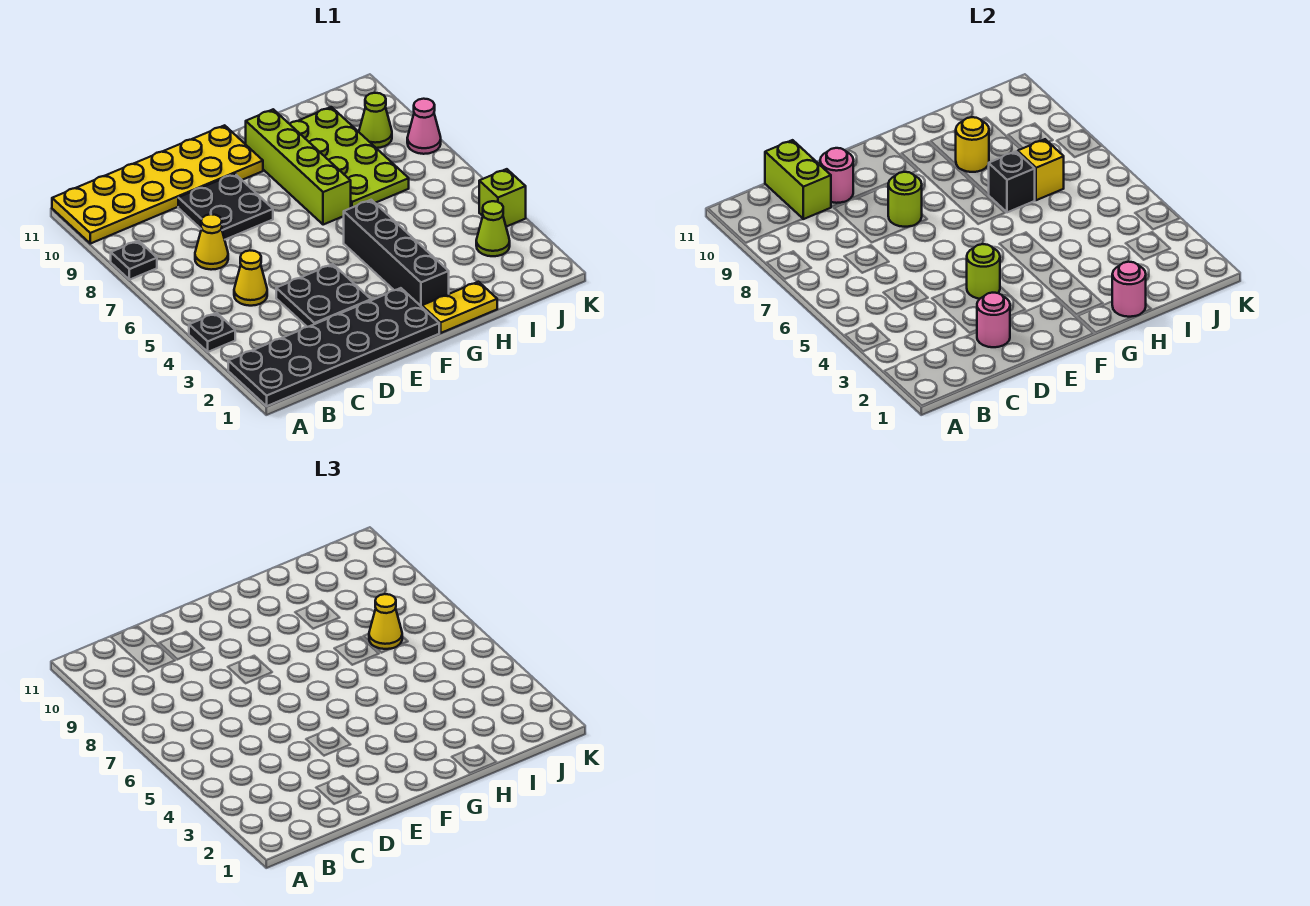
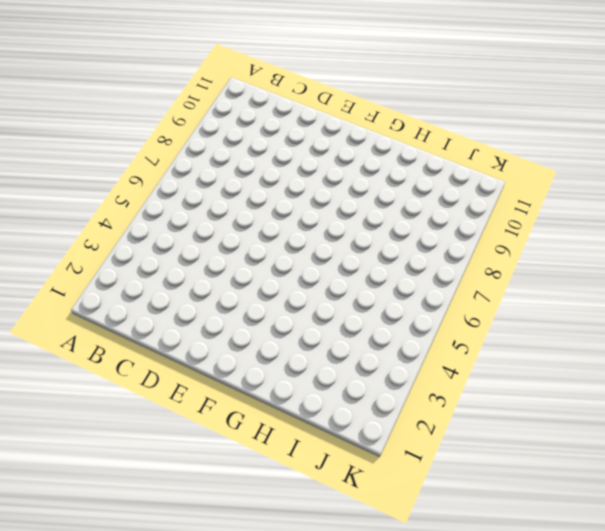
none -> black 2x6 plate [228,288,439,406]
none -> black 1x1 plate [189,313,235,352]
none -> black 1x1 plate [111,241,157,280]

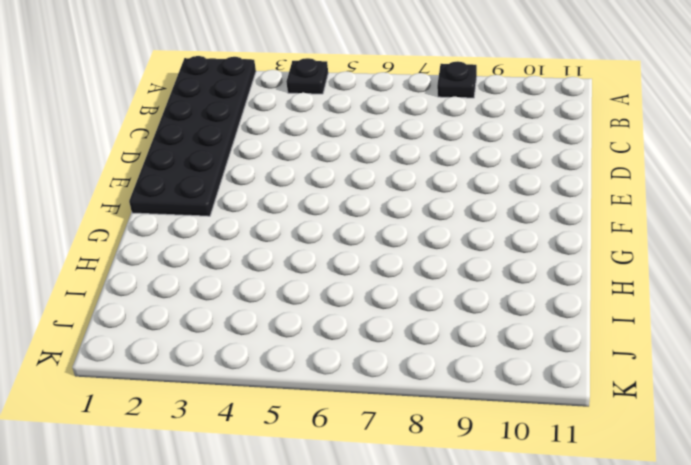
none -> yellow 2x6 plate [52,125,263,244]
none -> yellow 1x1 cone [234,250,267,306]
none -> yellow 1x1 cone [195,214,228,270]

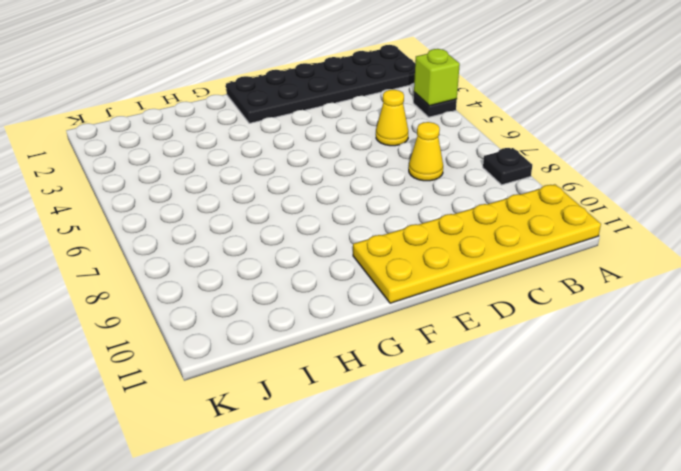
lime 1x1 brick [414,49,460,106] -> lime 1x1 brick moved to [479,169,526,227]
none -> black 2x2 plate [276,264,371,327]
none -> black 2x2 plate [178,174,273,240]
none -> yellow 1x2 plate [422,282,497,333]

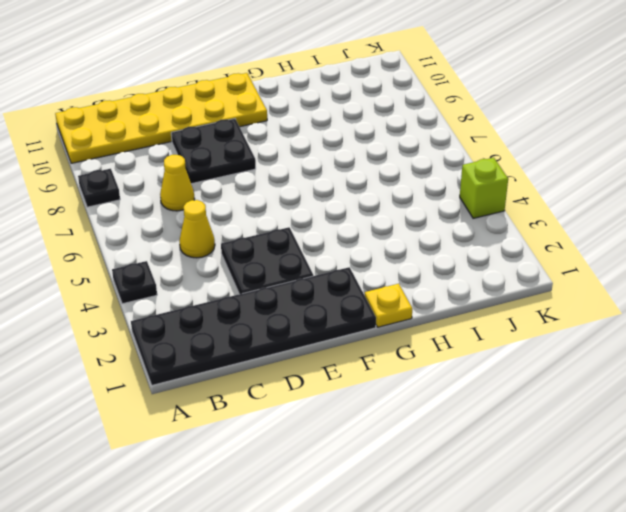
yellow 1x1 plate [365,284,412,327] -> yellow 1x2 plate [422,282,497,333]
none -> black 1x4 brick [344,200,449,307]
none -> lime 1x4 brick [246,109,351,225]
none -> lime 2x4 plate [290,107,409,208]

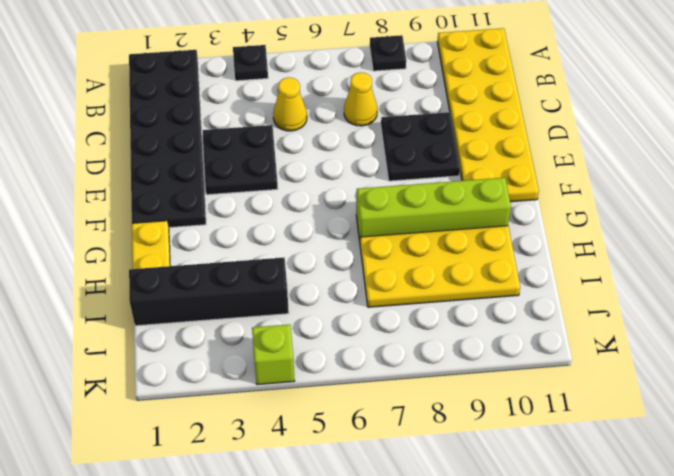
yellow 2x4 plate [360,226,520,307] -> lime 2x4 plate [290,107,409,208]
black 1x4 brick [129,258,289,326] -> black 1x4 brick moved to [344,200,449,307]
none -> lime 1x1 cone [476,201,510,256]
none -> lime 1x1 cone [359,93,392,148]
none -> pink 1x1 cone [407,99,441,154]

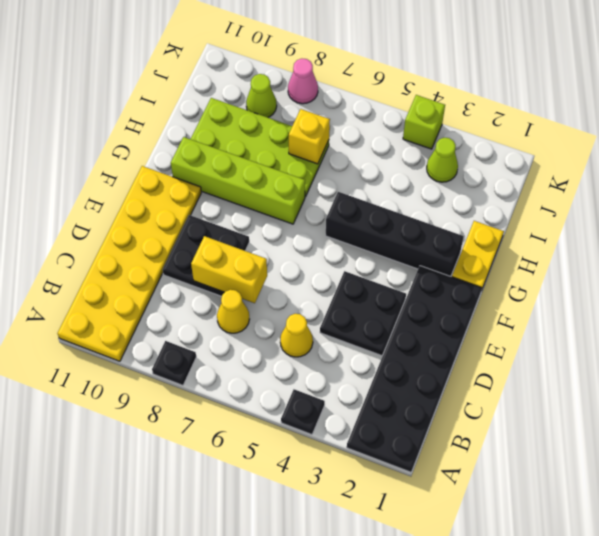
yellow 1x2 brick [191,236,267,303] -> none
none -> lime 1x2 brick [765,140,831,219]
none -> pink 1x1 round brick [977,293,1010,347]
none -> pink 1x1 round brick [820,148,853,203]

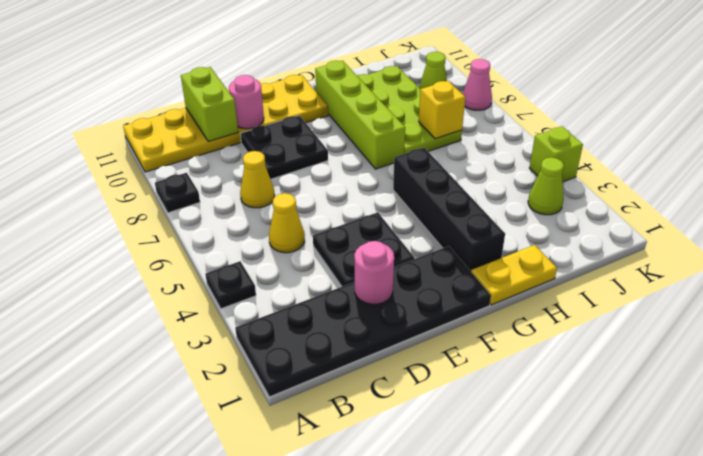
none -> lime 1x1 round brick [967,244,1000,299]
none -> lime 1x1 round brick [888,172,922,227]
none -> pink 1x1 round brick [1112,262,1146,317]

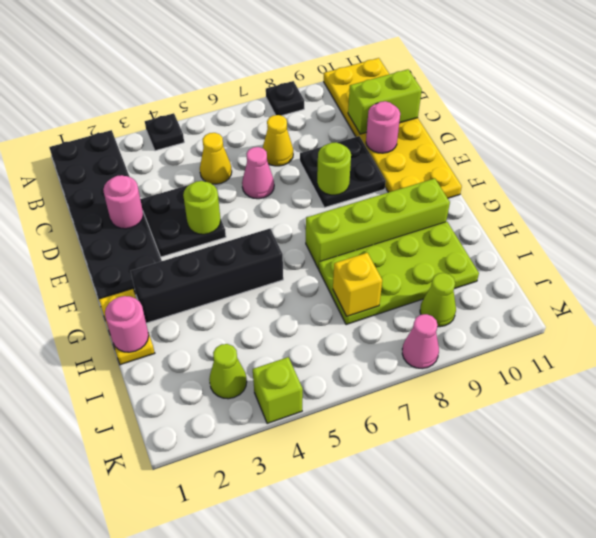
pink 1x1 cone [242,147,274,199] -> none
none -> black 1x1 brick [988,152,1035,212]
none -> yellow 1x1 round brick [956,117,989,172]
none -> yellow 1x1 cone [369,594,402,649]

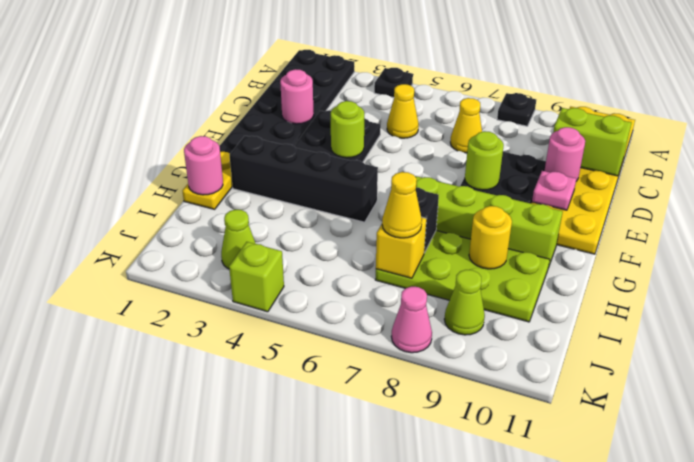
pink 1x1 plate [532,171,576,210] -> none

